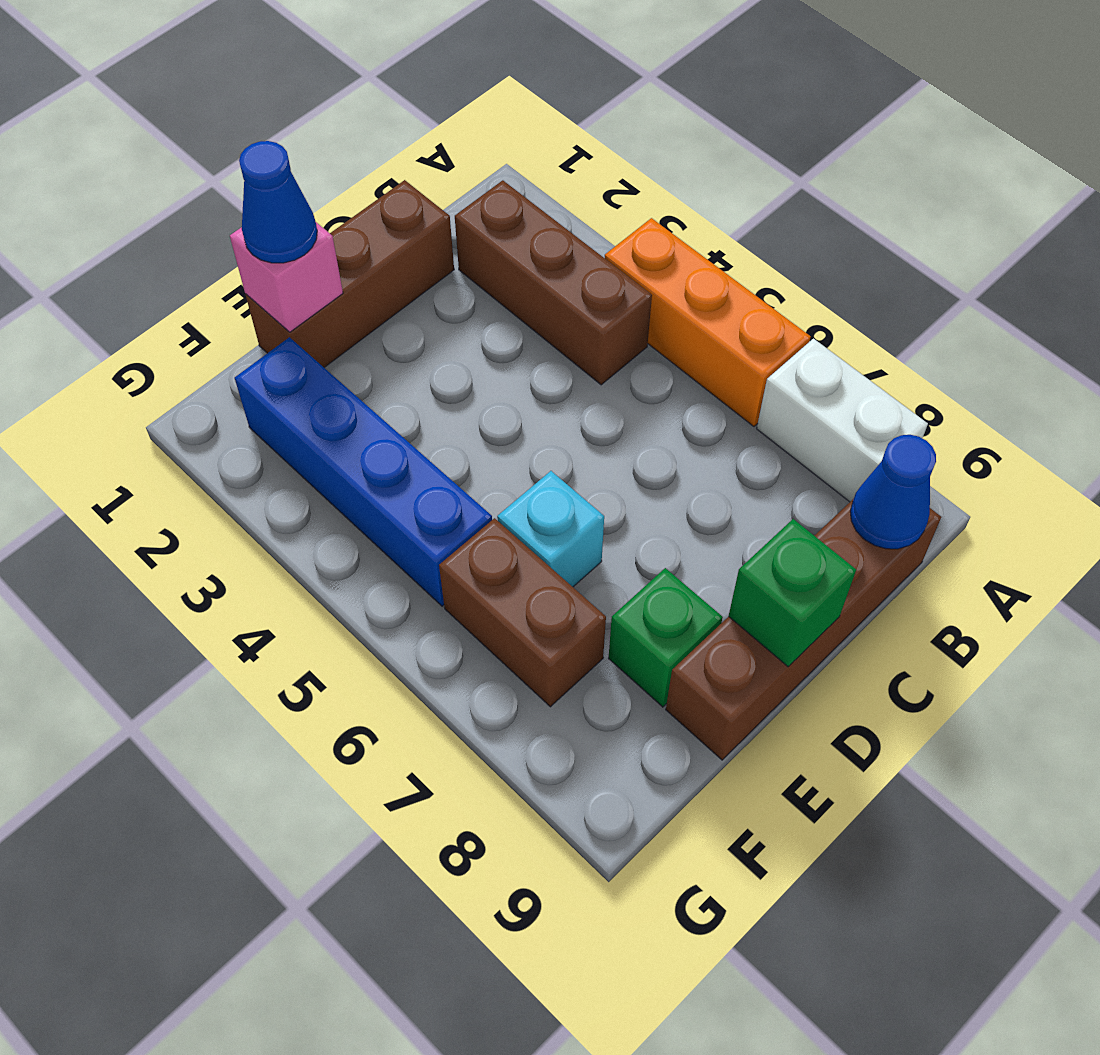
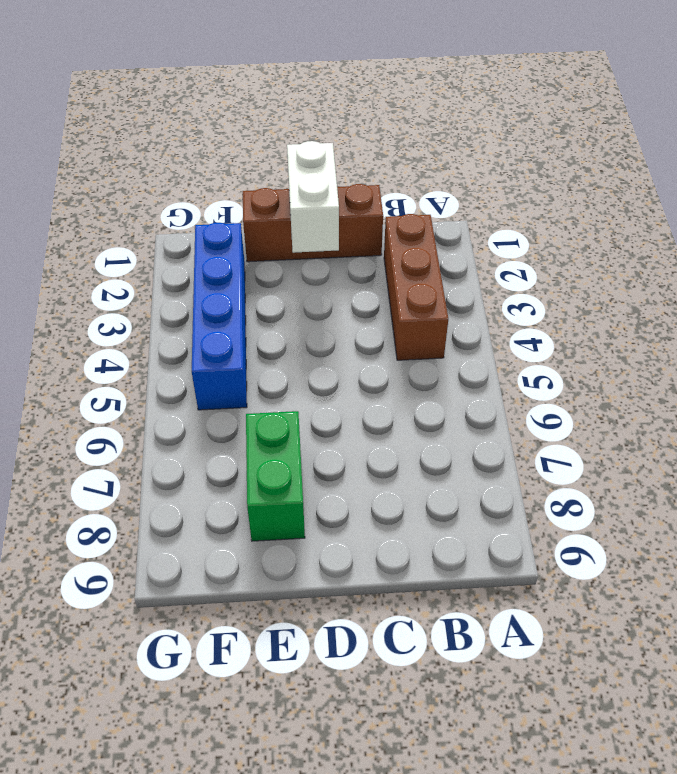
white 1x2 brick [287,141,339,253] -> white 1x2 brick moved to [757,339,928,502]
green 1x2 brick [246,411,305,541] -> green 1x1 brick [608,568,723,707]
none -> orange 1x3 brick [605,218,811,426]
none -> brown 1x4 brick [666,499,941,760]
none -> cyan 1x1 brick [497,471,604,587]

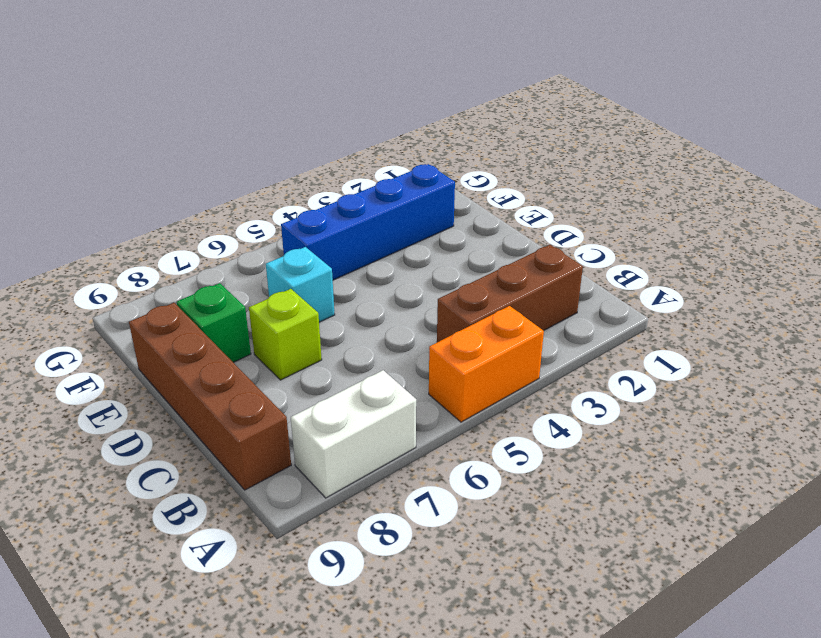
orange 1x2 brick [429,306,544,422] -> orange 1x3 brick [605,218,811,426]
lime 1x1 brick [249,289,322,380] -> none
none -> brown 1x3 brick [245,180,454,367]
none -> brown 1x2 brick [439,518,606,707]
none -> blue 1x1 cone [850,435,936,549]

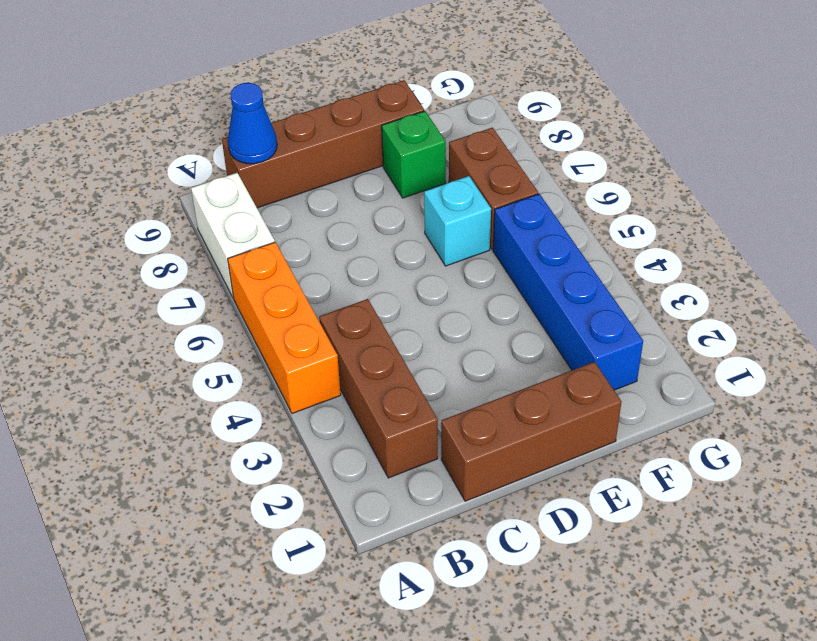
none -> green 1x1 brick [729,519,856,667]
none -> pink 1x1 brick [230,222,343,332]
none -> blue 1x1 cone [239,141,317,263]

